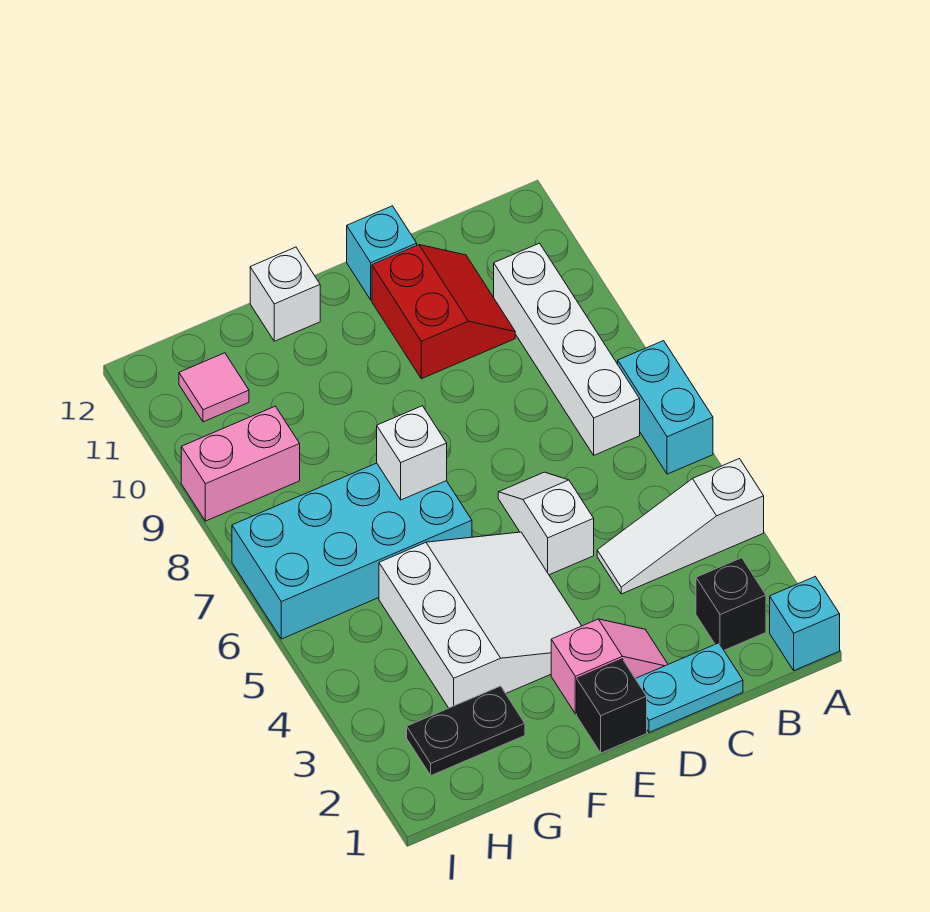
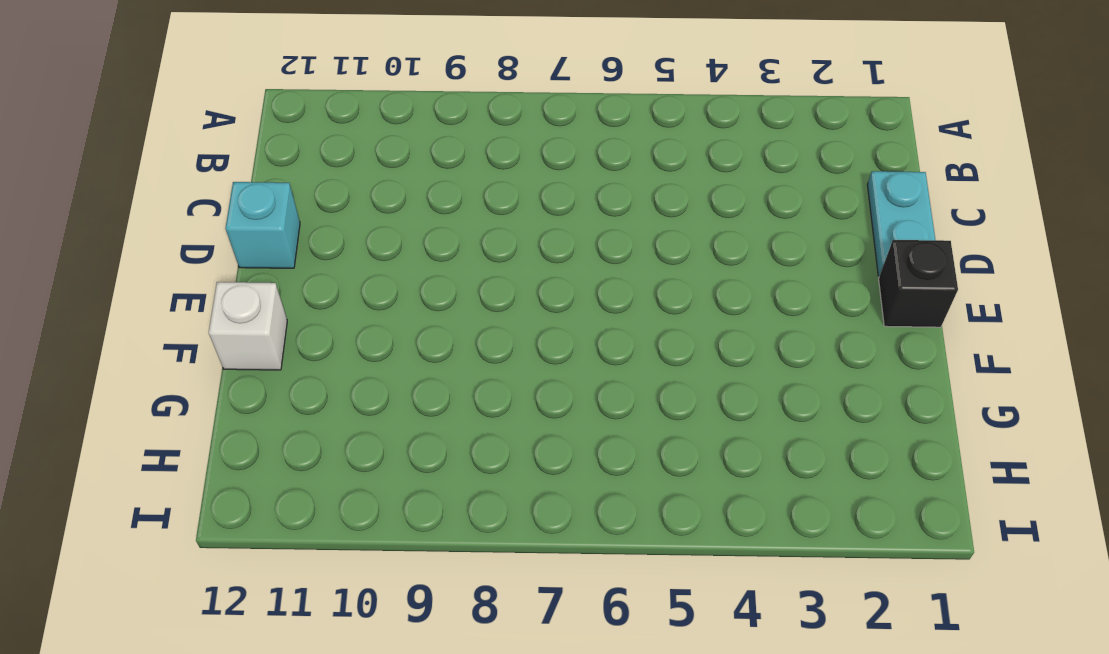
none -> cyan 1x1 brick [770,577,840,671]
none -> white 1x3 slope [597,459,764,594]
none -> cyan 1x2 brick [618,341,713,474]

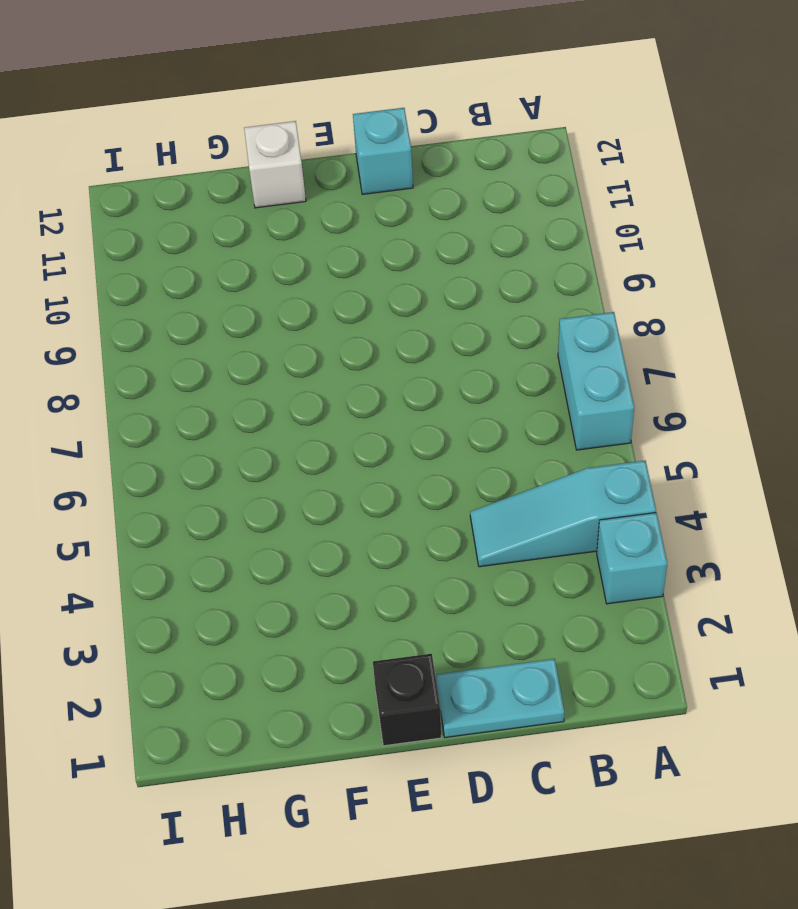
cyan 1x1 brick [597,513,667,604] -> cyan 1x1 brick moved to [770,577,840,671]
cyan 1x3 slope [470,461,656,567] -> white 1x3 slope [597,459,764,594]
none -> black 1x1 brick [696,558,766,650]
none -> white 1x4 brick [494,243,640,455]
none -> red 2x2 slope [372,245,515,379]

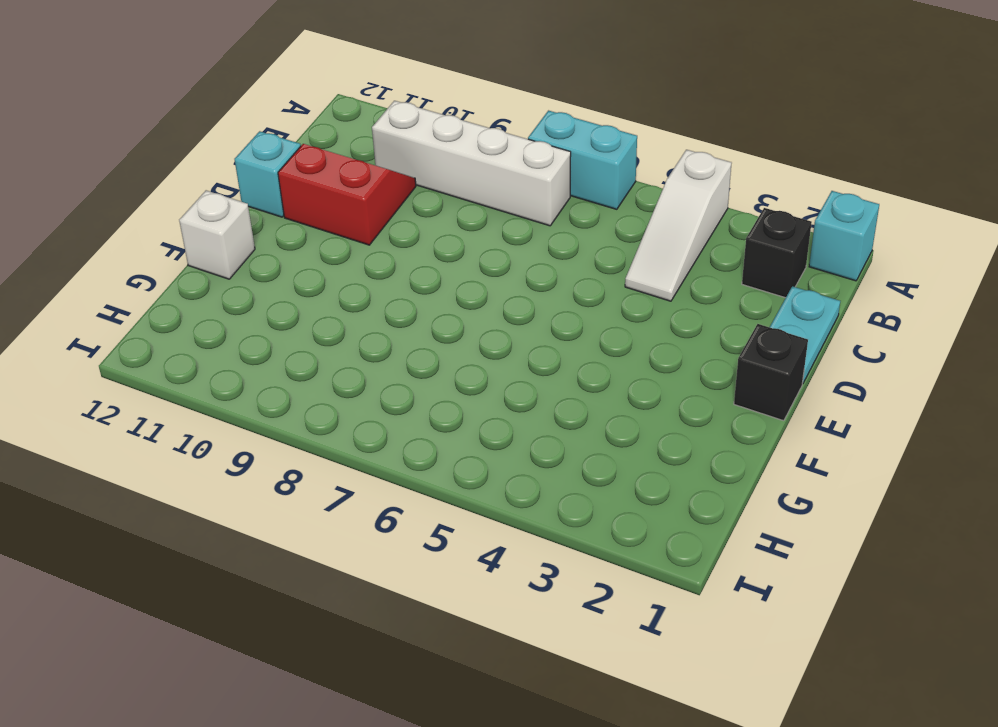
none -> pink 1x2 slope [551,619,668,714]
none -> white 1x2 slope [498,472,594,575]
none -> white 3x3 slope [379,532,581,708]

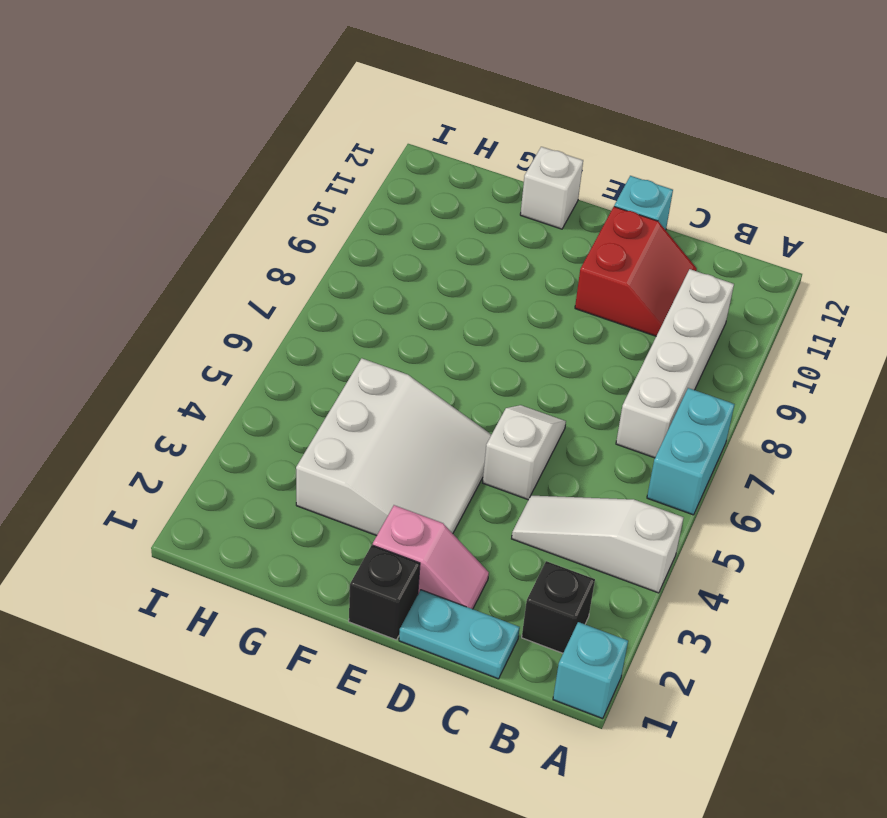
none -> cyan 2x4 brick [232,463,472,639]
none -> black 1x2 plate [407,686,525,775]
none -> pink 1x2 brick [181,406,300,521]

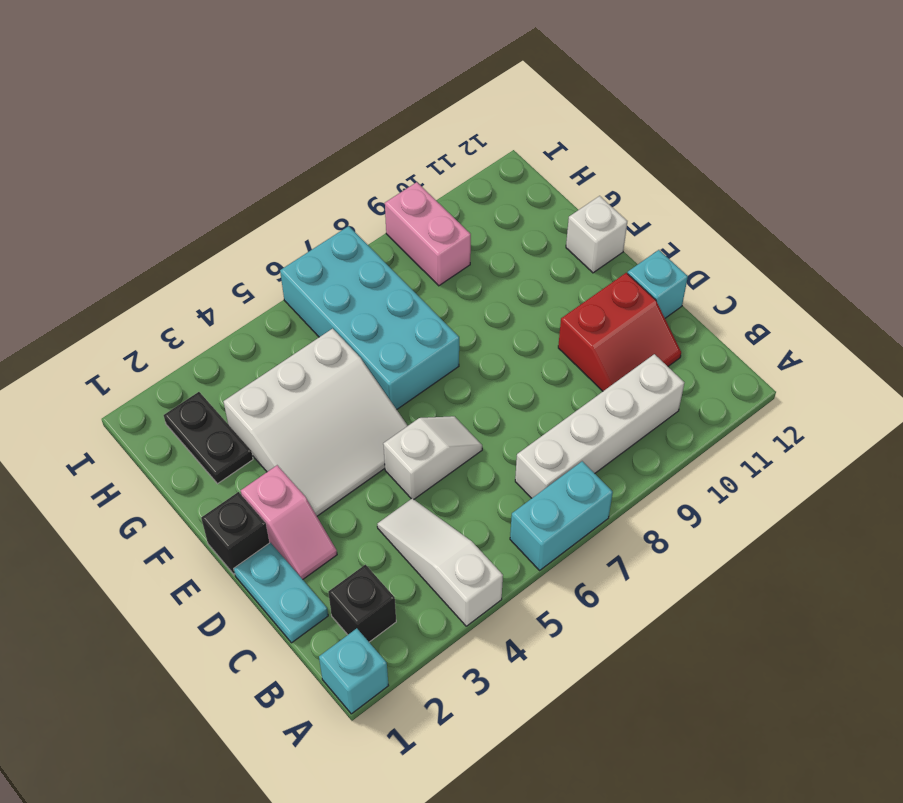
none -> pink 1x1 tile [179,353,249,422]
none -> white 1x1 brick [377,406,447,500]

